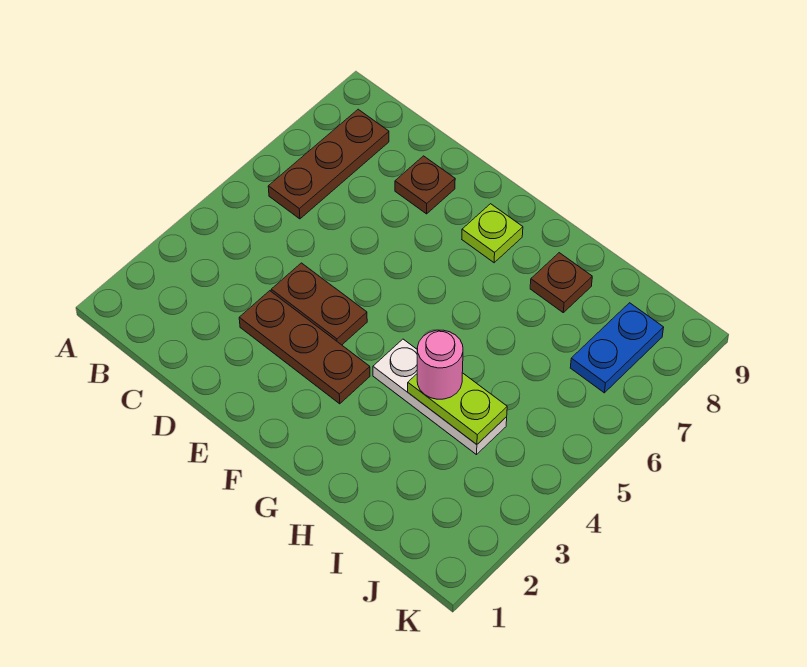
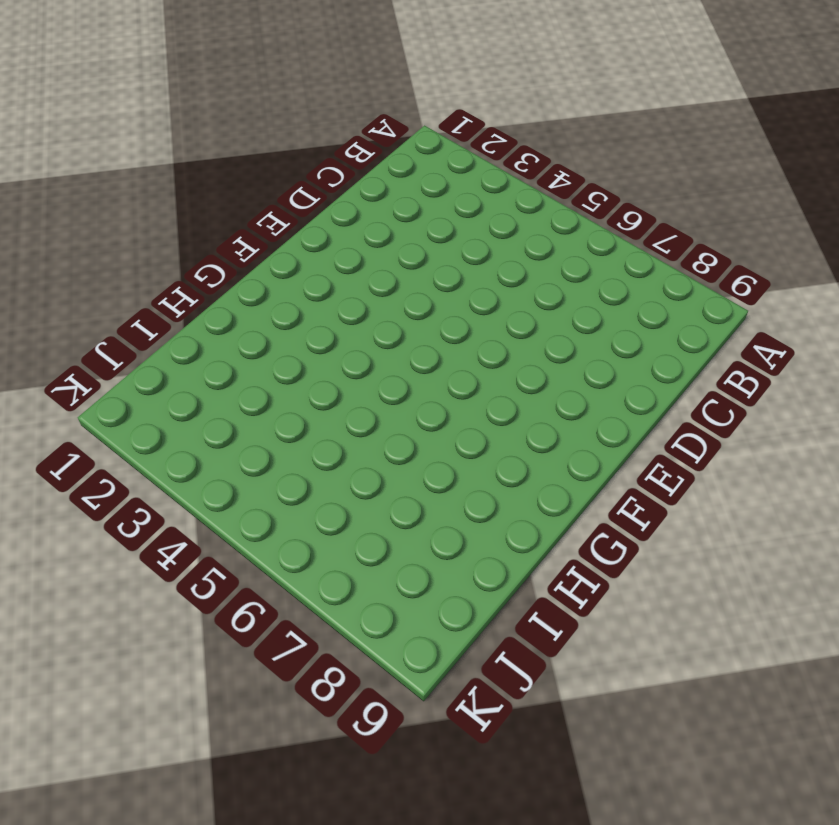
none -> brown 1x3 plate [268,109,389,219]
none -> brown 1x3 plate [239,291,370,404]

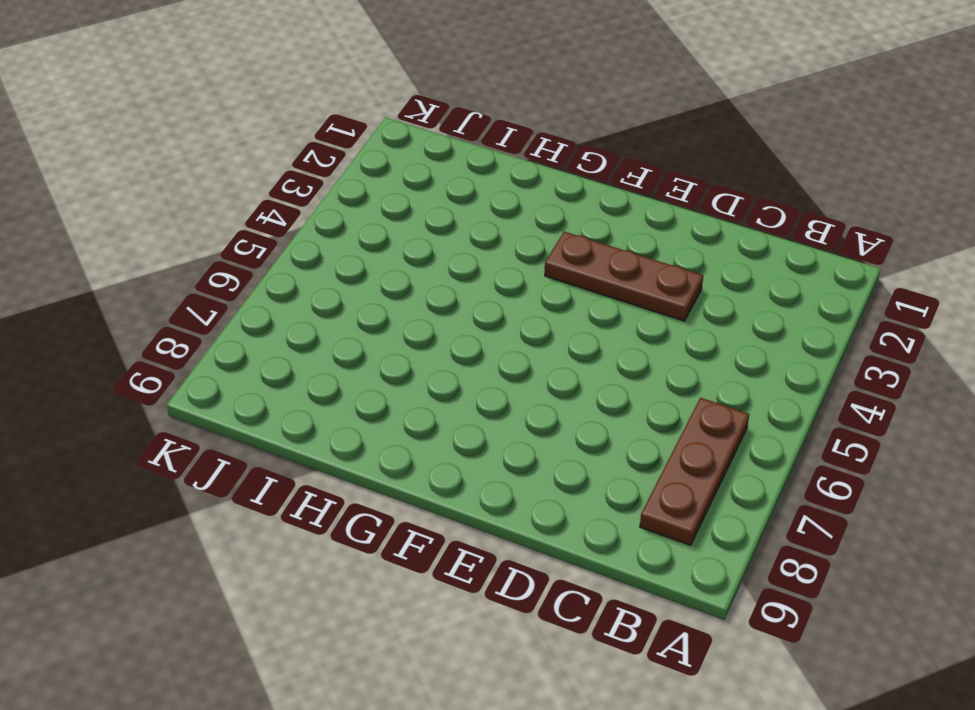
none -> brown 1x2 plate [271,263,367,345]
none -> brown 1x1 plate [395,156,455,214]

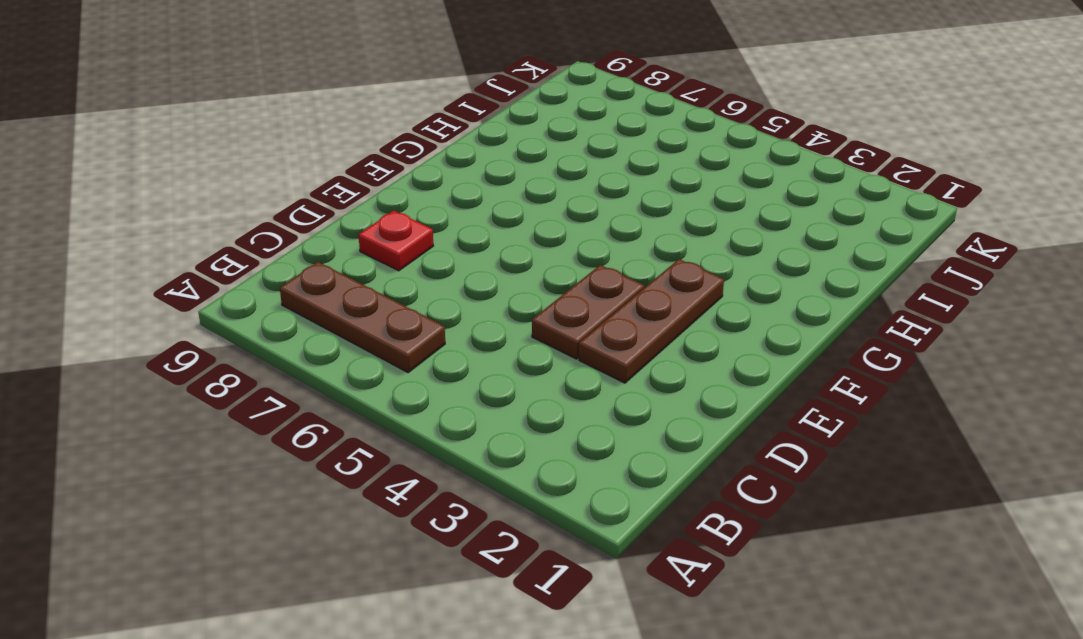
red 1x1 plate [359,211,433,271] -> brown 1x1 plate [395,156,455,214]
none -> lime 1x1 plate [462,204,523,263]
none -> white 1x3 plate [373,339,507,455]

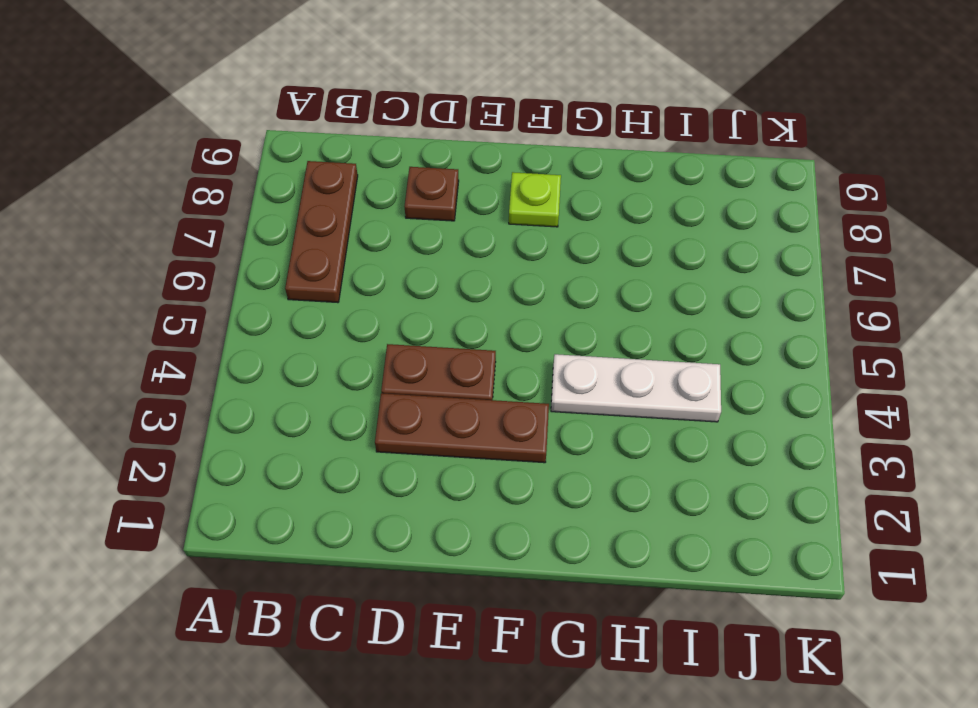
none -> brown 1x1 plate [530,253,592,312]
none -> blue 1x2 plate [570,303,664,393]

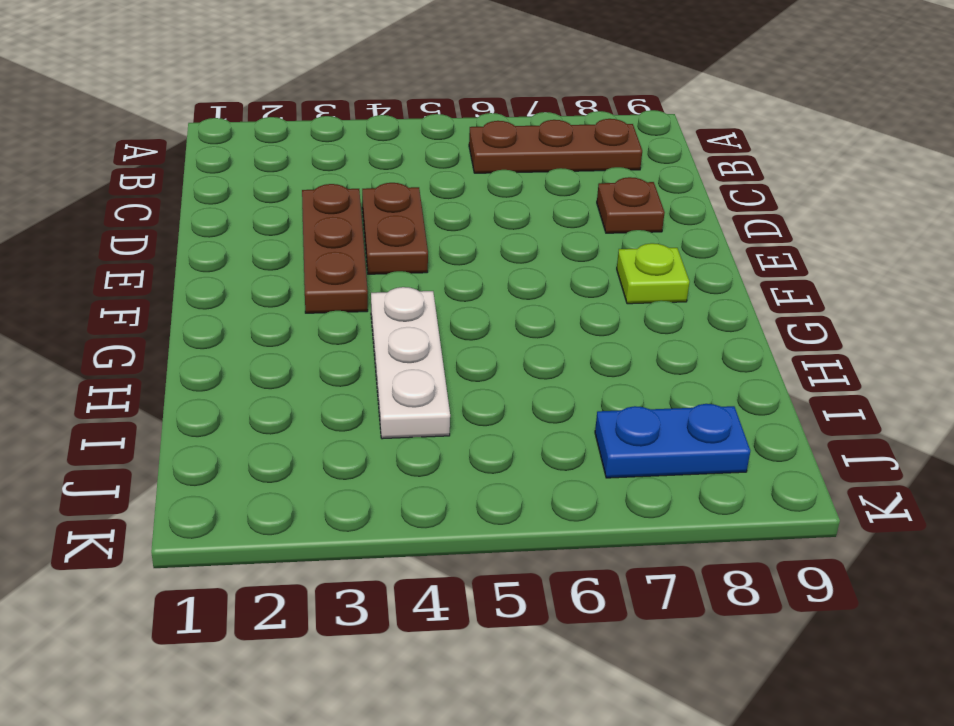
none -> brown 1x1 plate [530,253,592,312]
none -> lime 1x2 plate [408,373,507,444]

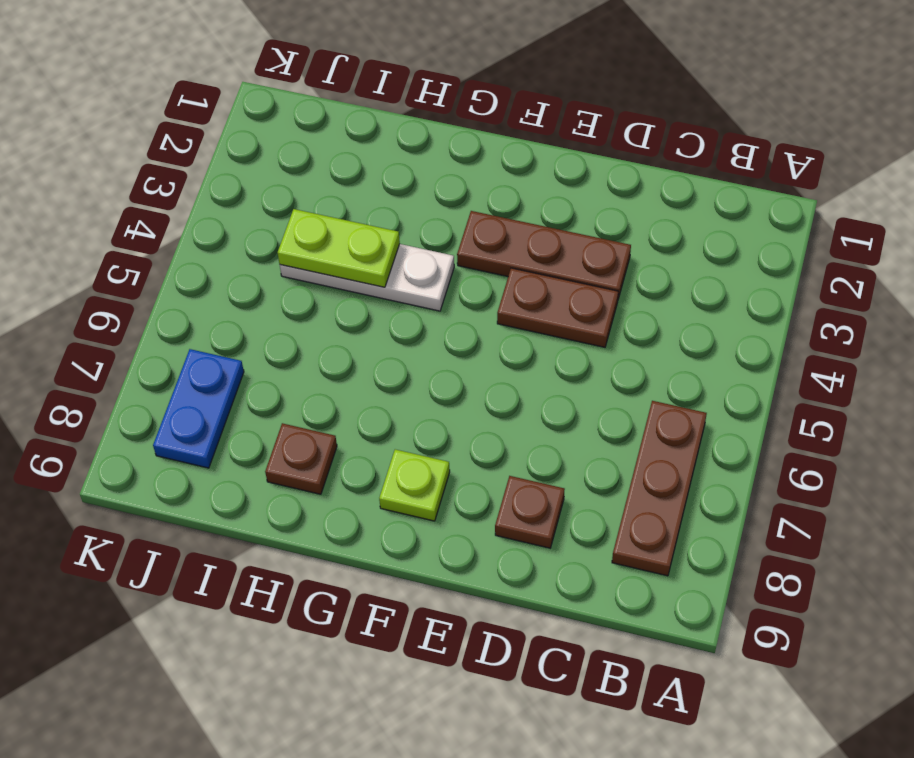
none -> pink 1x1 round brick [417,330,463,399]

